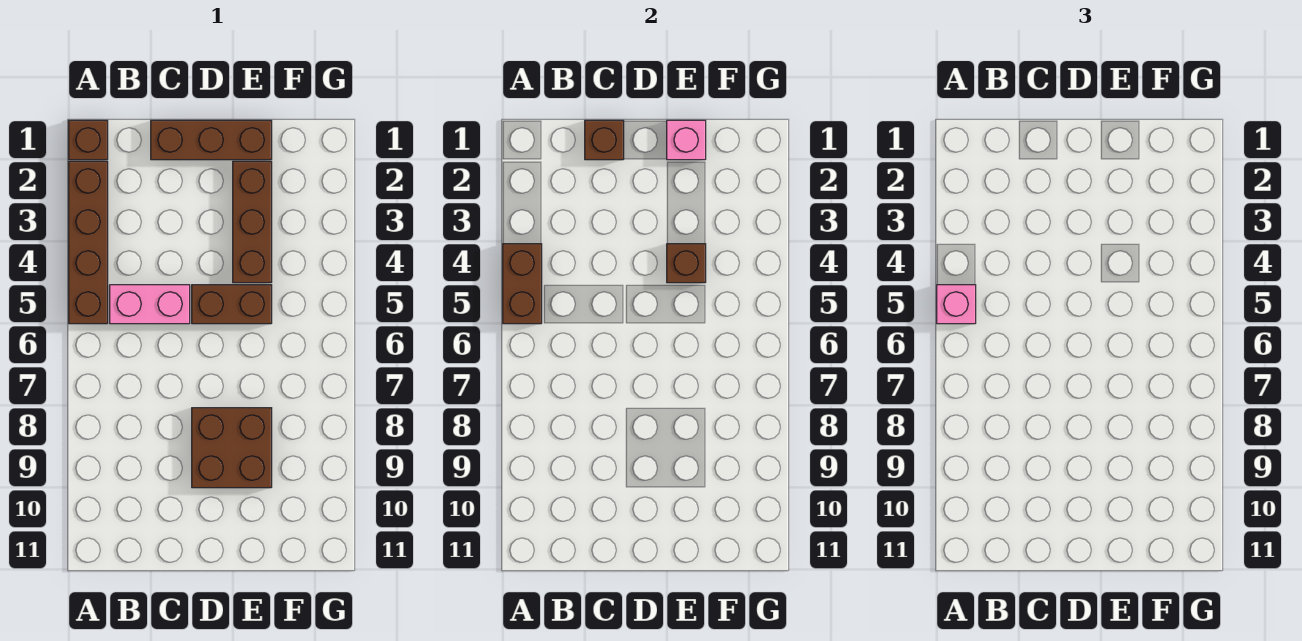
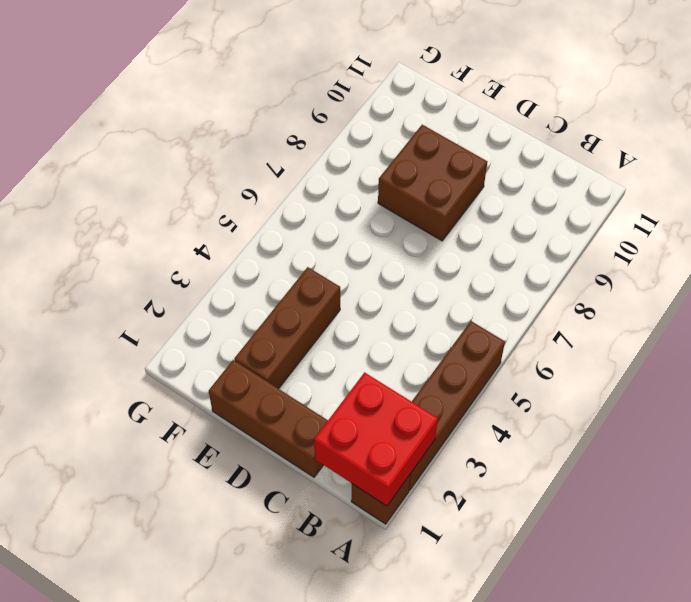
red 2x2 brick [314,372,438,506] -> none
none -> pink 1x2 brick [110,285,190,324]
none -> brown 1x2 brick [192,285,272,324]
none -> brown 1x2 brick [503,244,542,324]

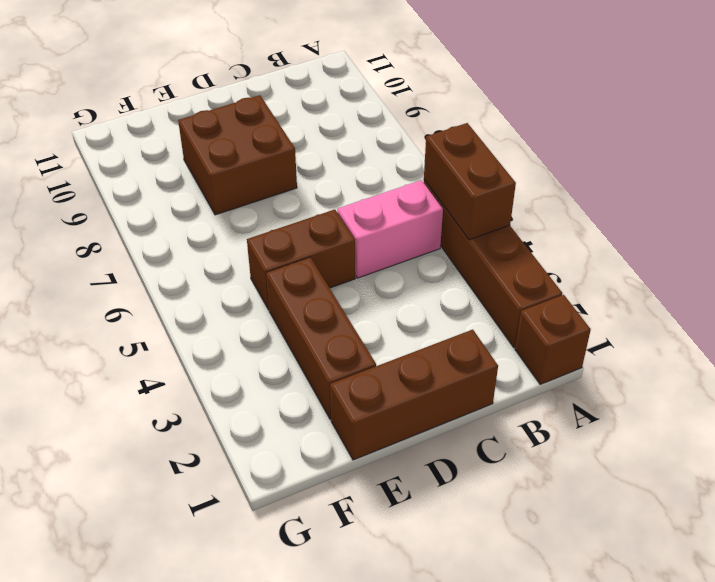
none -> brown 1x1 brick [585,120,624,160]
none -> pink 1x1 brick [667,120,706,160]
none -> brown 1x1 brick [667,244,706,283]

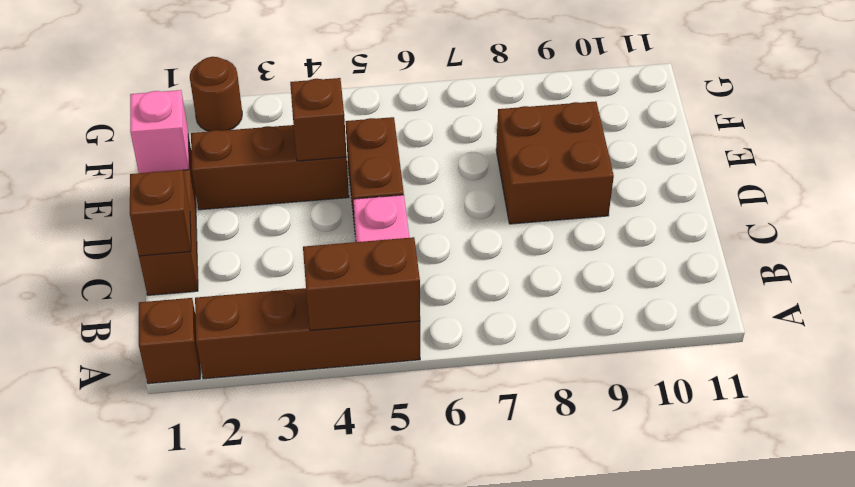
brown 1x1 round brick [190,57,242,131] -> none
none -> pink 1x1 brick [937,285,976,324]

